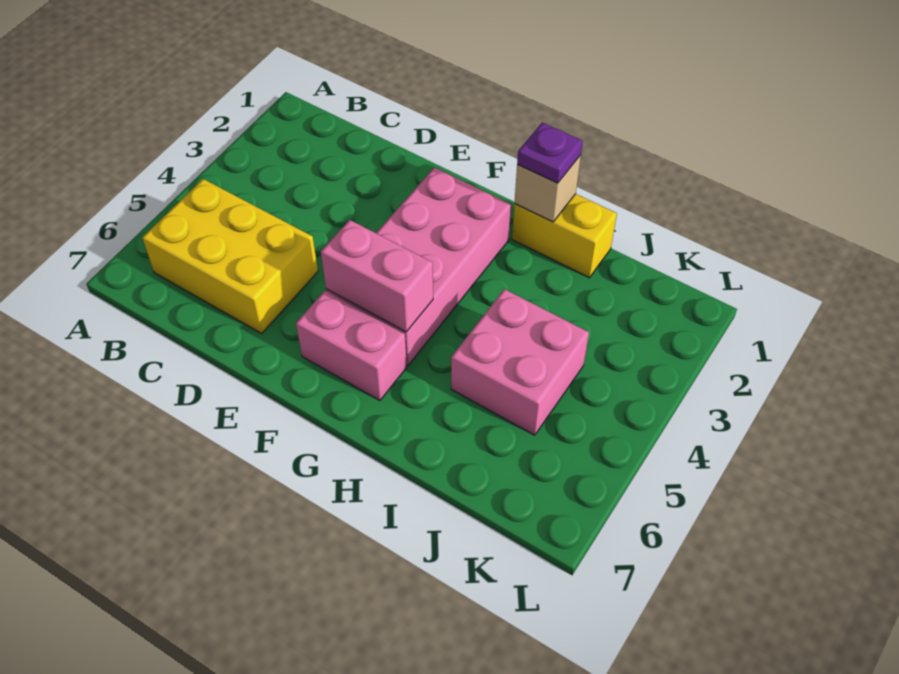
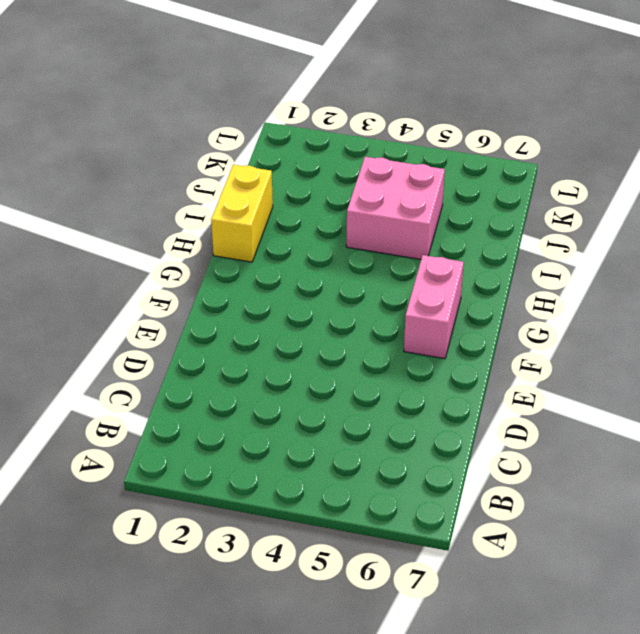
none -> yellow 2x3 brick [142,179,318,333]
none -> pink 2x4 brick [326,167,511,365]

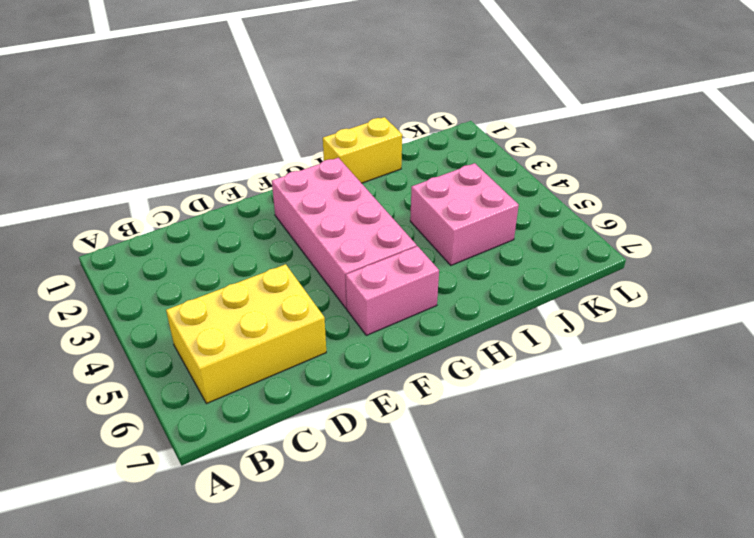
none -> pink 1x2 brick [321,220,433,332]
none -> tan 1x1 brick [515,155,581,222]

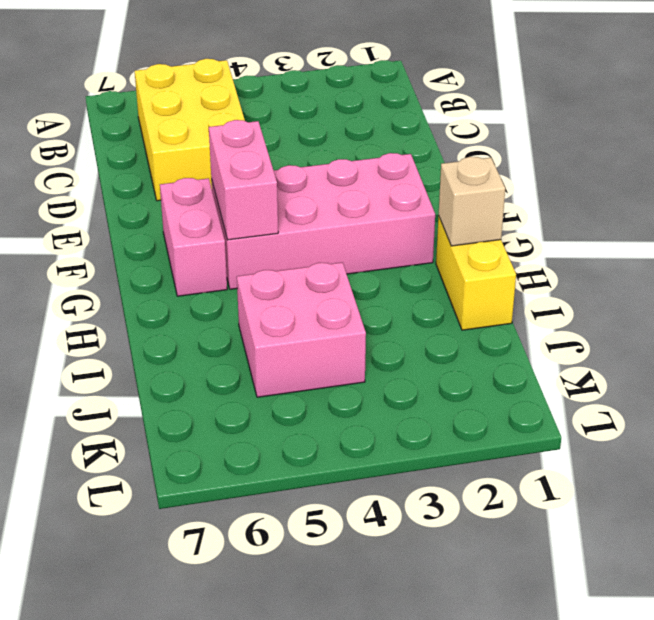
none -> purple 1x1 plate [517,123,583,183]

